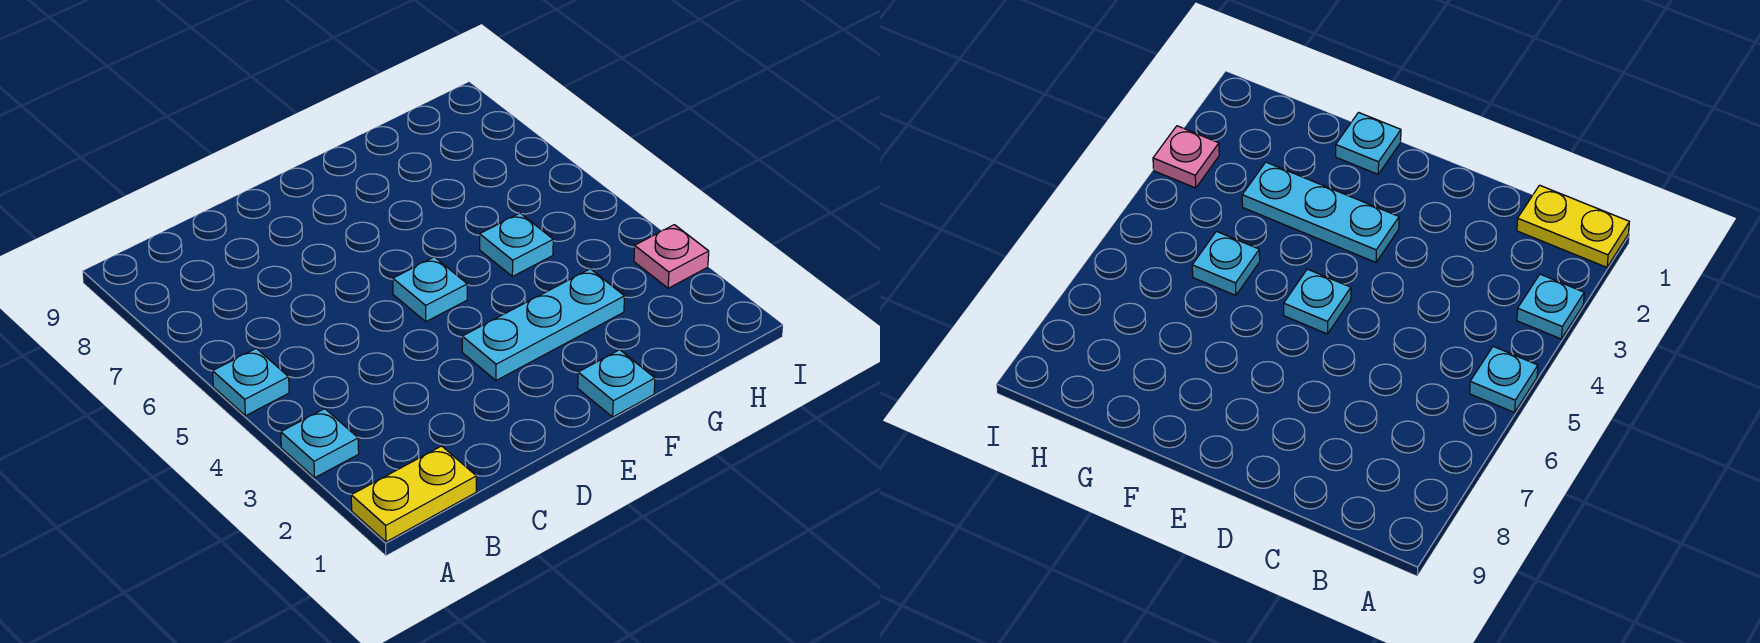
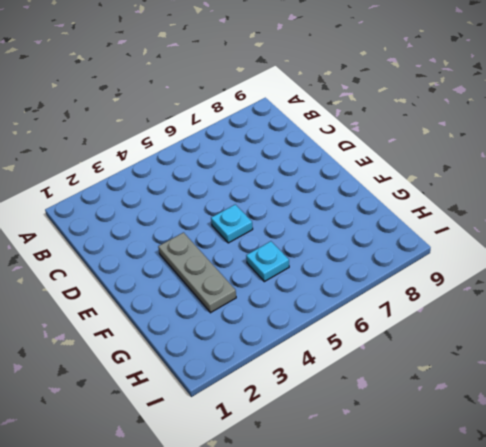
grey 1x3 plate [158,233,236,313] -> cyan 1x3 plate [462,269,625,380]
none -> yellow 1x2 plate [351,446,476,542]
none -> cyan 1x1 plate [281,409,359,478]

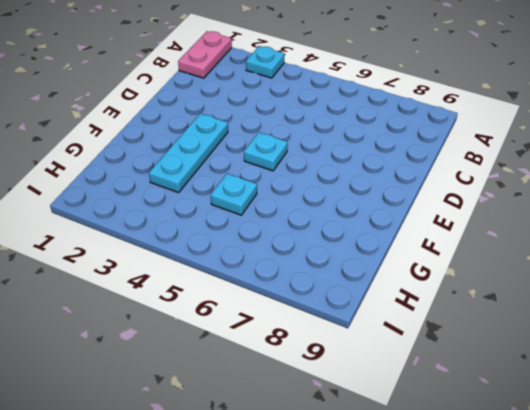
pink 1x2 plate [178,31,232,78] -> yellow 1x2 plate [351,446,476,542]
none -> cyan 1x1 plate [213,348,289,416]
none -> cyan 1x1 plate [578,350,655,417]

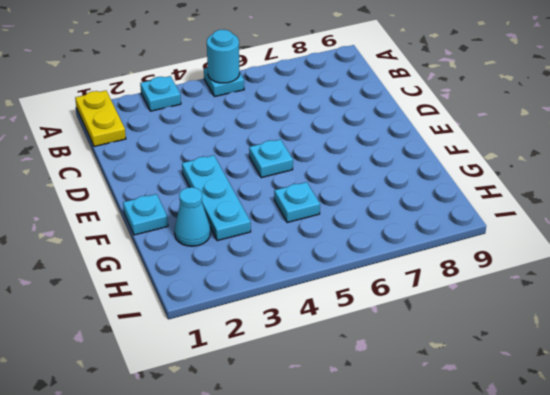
cyan 1x1 round brick [207,30,240,83] -> none
cyan 1x1 cone [175,187,210,246] -> none
none -> pink 1x1 plate [634,225,709,288]

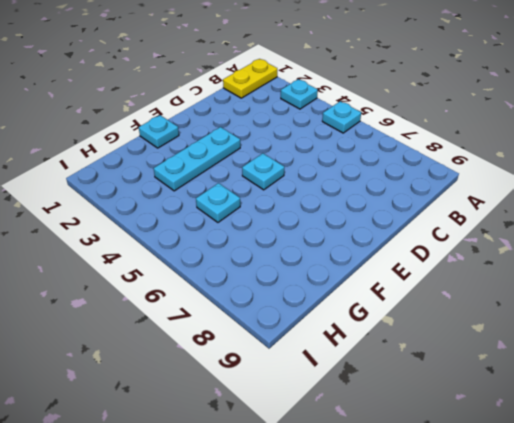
none -> pink 1x1 plate [634,225,709,288]

